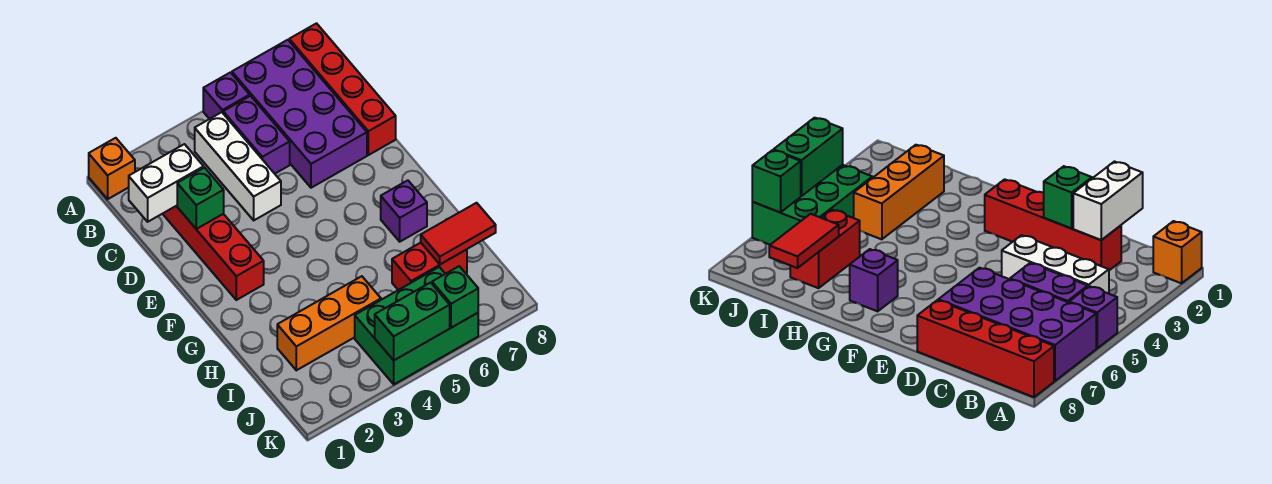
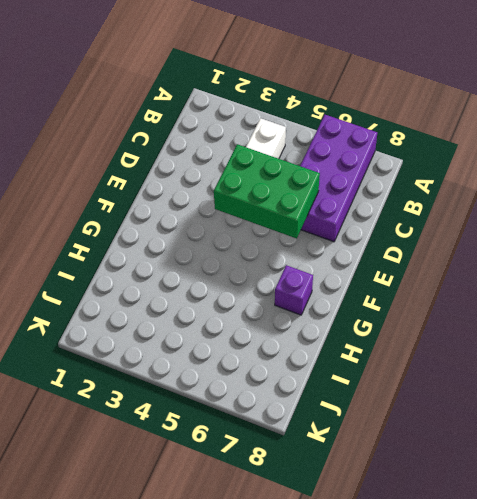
green 2x3 brick [214,144,320,239] -> green 2x3 brick moved to [355,267,478,384]
none -> orange 1x1 brick [89,138,135,199]
none -> purple 1x1 brick [203,72,250,119]
none -> red 1x4 brick [289,23,396,155]

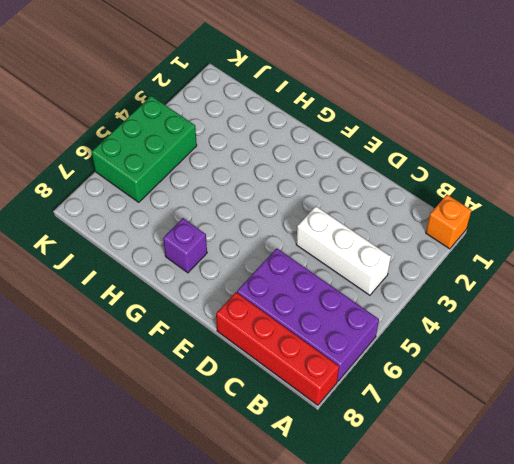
none -> purple 1x1 brick [203,72,250,119]
none -> purple 1x2 brick [223,96,290,174]
none -> red 1x4 brick [163,206,264,300]

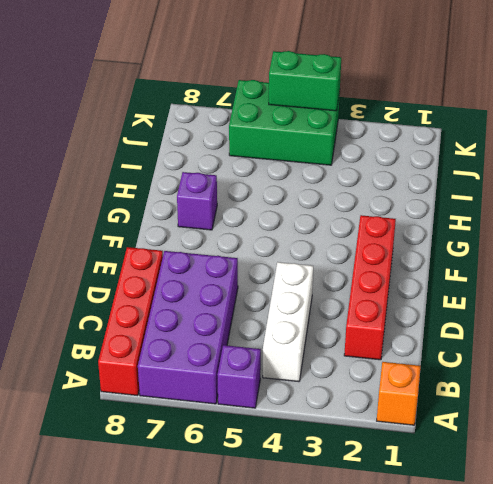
none -> purple 1x2 brick [223,96,290,174]
none -> orange 1x3 brick [277,276,381,370]
none -> red 1x2 brick [392,243,467,290]

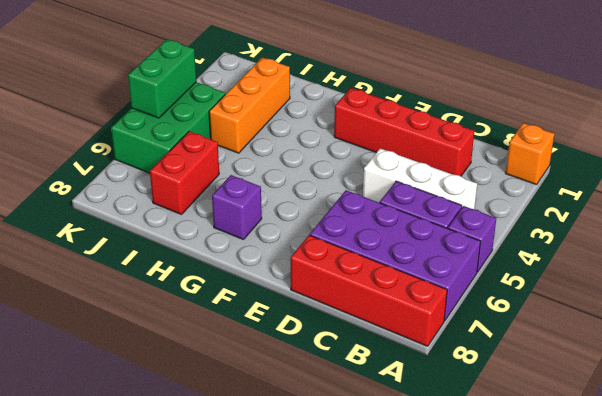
none -> white 1x2 brick [129,144,204,222]
none -> green 1x1 brick [177,168,224,229]
none -> red 1x2 tile [421,203,496,264]

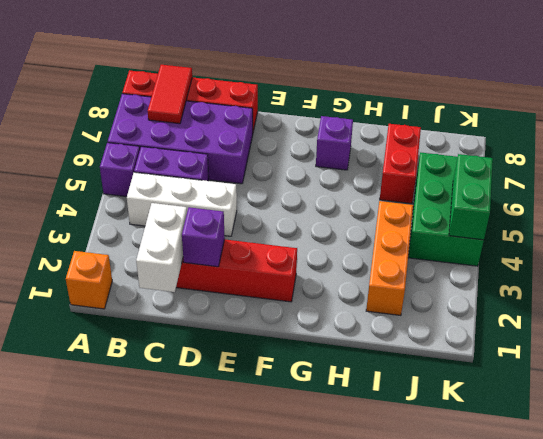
red 1x2 tile [148,65,192,124] -> red 1x2 tile moved to [421,203,496,264]
purple 1x1 brick [182,207,225,267] -> green 1x1 brick [177,168,224,229]
none -> green 1x1 brick [432,266,478,328]

